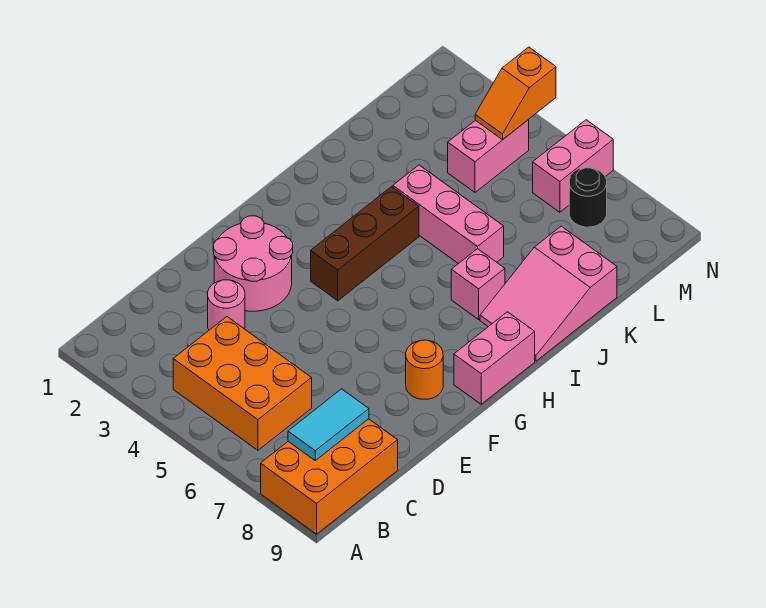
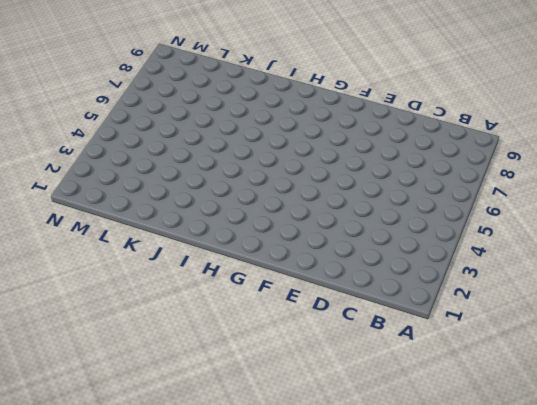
none -> orange 2x3 brick [261,419,398,534]
none -> orange 2x3 brick [173,317,312,450]
none -> pink 1x1 round brick [208,280,245,330]

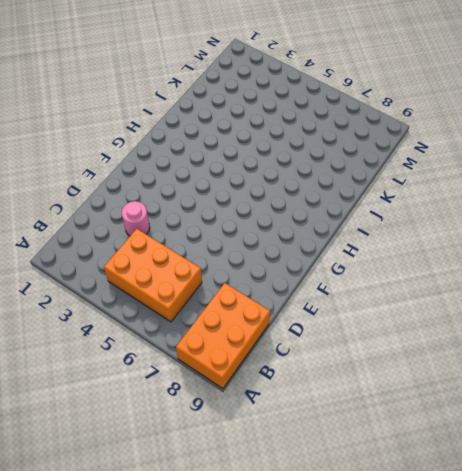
none -> pink 2x2 round brick [213,216,293,311]
none -> orange 1x1 round brick [406,340,443,399]
none -> brown 1x3 brick [311,187,419,301]

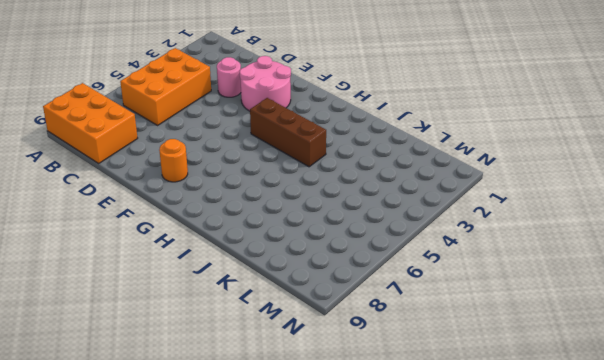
none -> pink 1x2 brick [454,312,535,404]
none -> pink 1x1 brick [451,249,505,319]
none -> pink 2x3 slope [480,226,617,361]

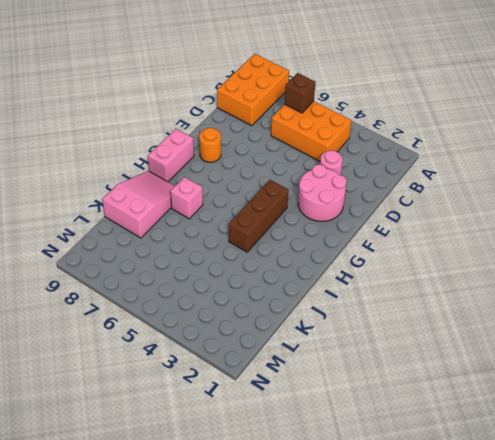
brown 1x1 brick [284,73,316,113] -> none
none -> pink 1x3 brick [393,165,504,264]
none -> pink 1x2 brick [448,120,529,192]
none -> pink 1x2 brick [533,120,613,212]

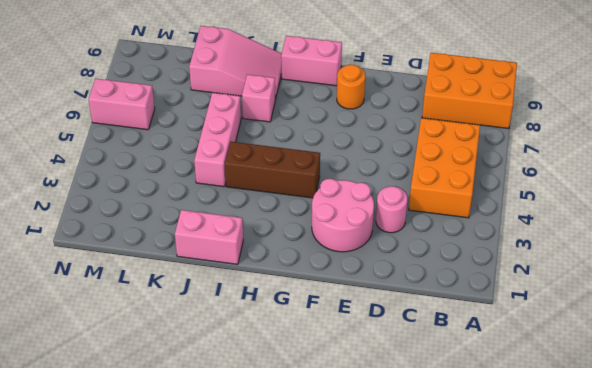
pink 1x2 brick [175,210,243,264] -> pink 1x2 brick moved to [448,120,529,192]
none -> black 1x1 round brick [569,168,607,227]
none -> cyan 1x2 tile [288,389,369,460]
none -> orange 1x2 slope [475,47,556,140]

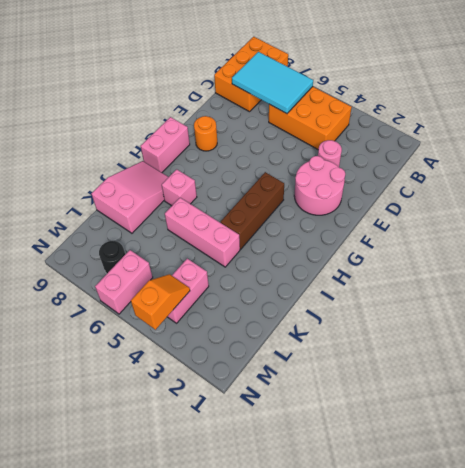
cyan 2x3 tile [232,52,313,114] -> cyan 1x2 tile [288,389,369,460]

